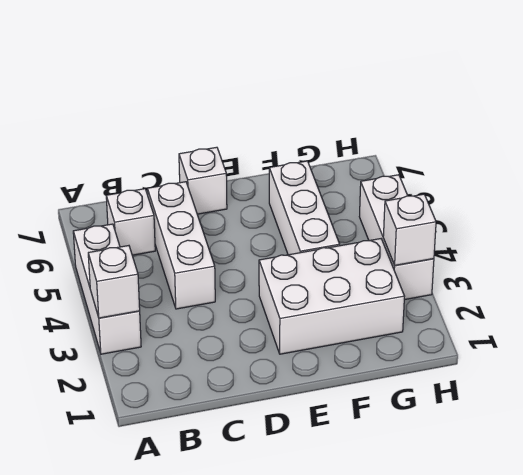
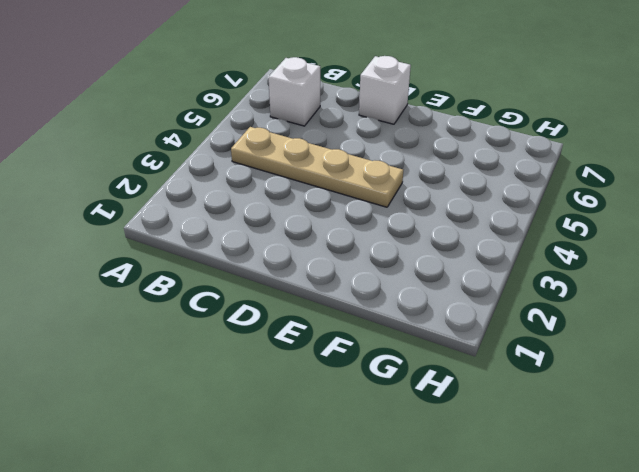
tan 1x4 plate [231,127,403,207] -> white 1x3 brick [147,182,215,309]
none -> white 1x3 brick [73,224,141,354]
none -> white 2x3 brick [259,239,405,354]

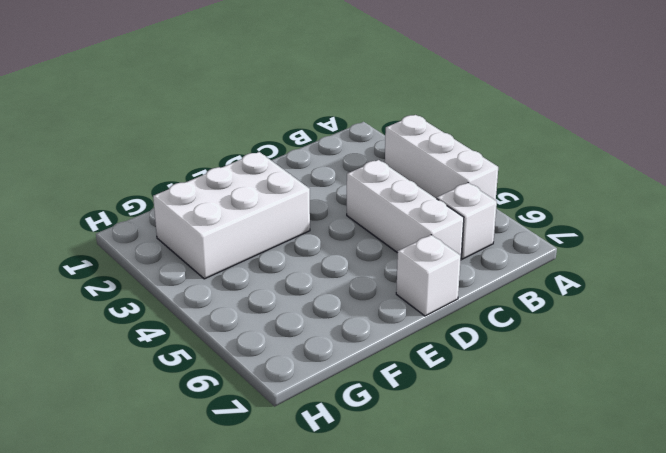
none -> white 1x3 brick [269,161,340,255]
none -> white 1x3 brick [359,175,434,300]

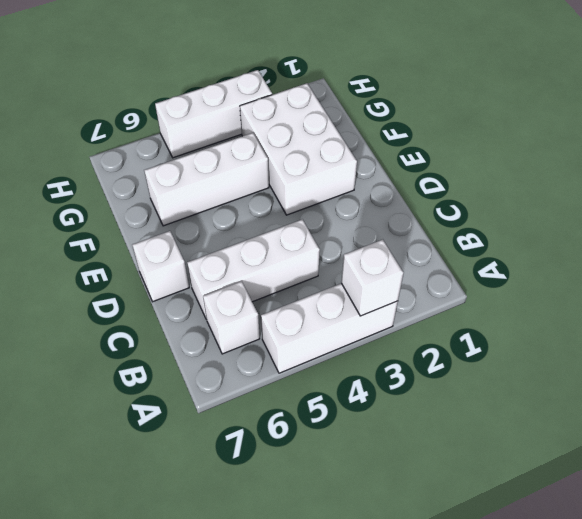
none -> white 1x1 brick [383,194,436,265]

